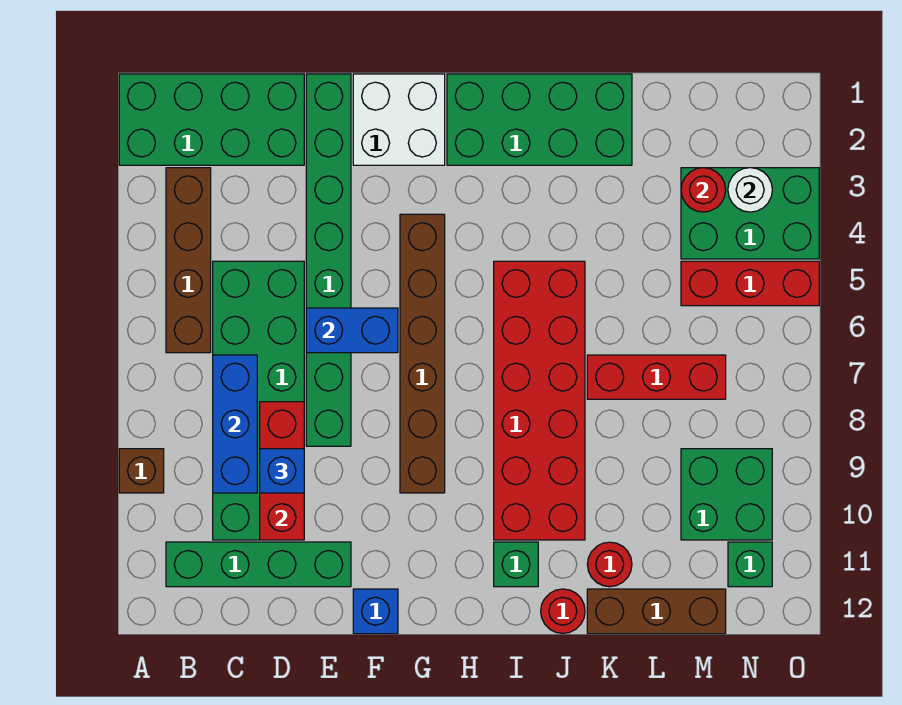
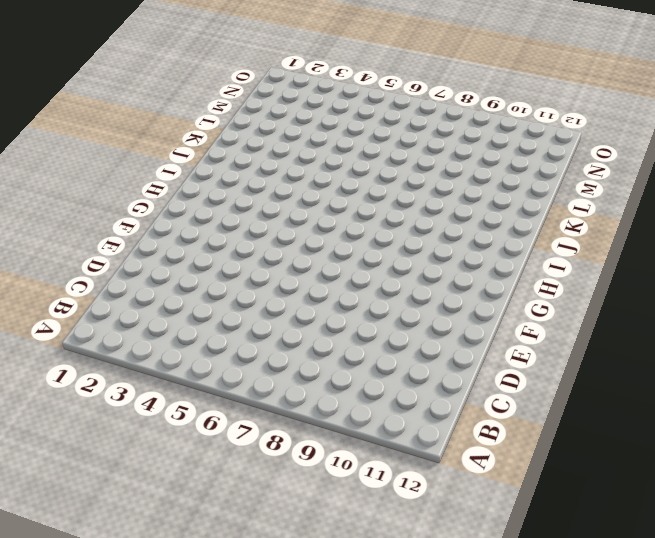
none -> green 2x4 brick [119,74,304,165]
none -> brown 1x1 brick [119,449,164,493]
none -> brown 1x4 brick [166,168,211,353]

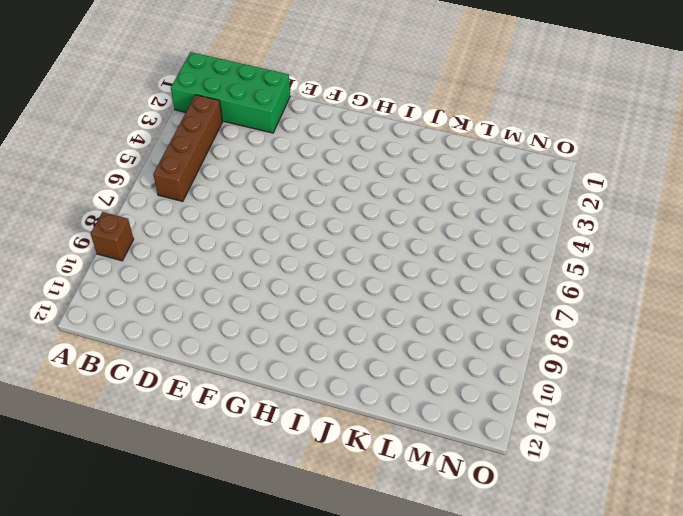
none -> green 1x4 brick [166,542,351,587]
none -> green 2x6 brick [213,261,304,540]
none -> green 1x8 brick [306,74,351,446]

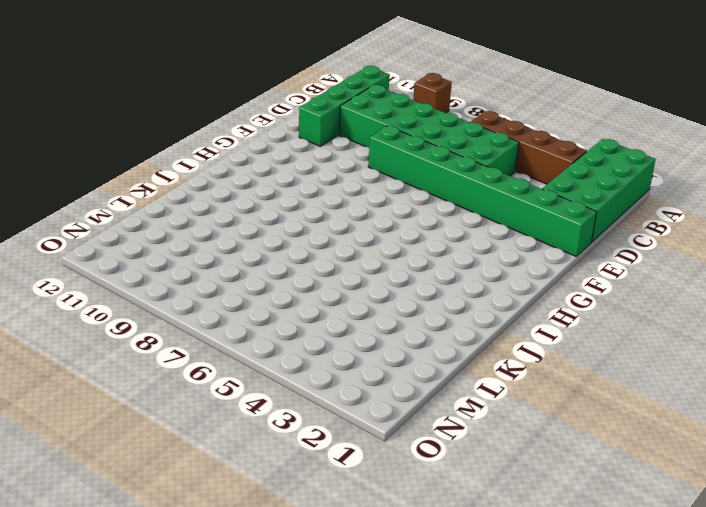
none -> white 2x2 brick [353,74,445,165]
none -> blue 1x1 brick [353,589,398,634]
none -> brown 1x6 brick [400,214,445,493]

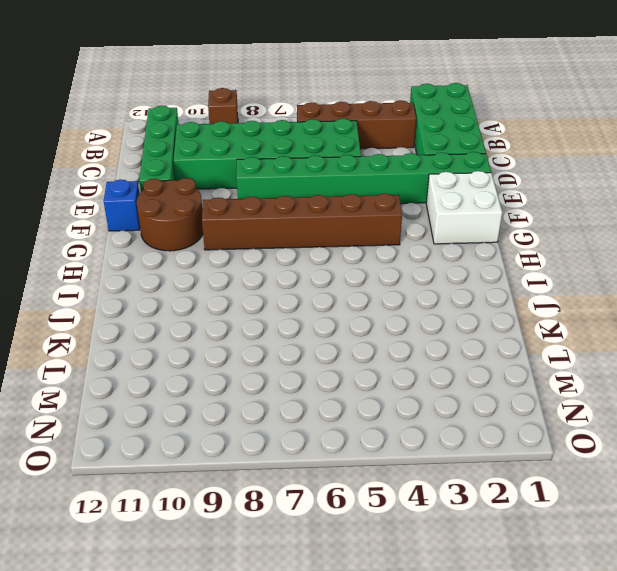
brown 2x2 round brick [137,178,203,251] -> none
none -> green 2x4 brick [447,74,632,165]
none -> red 2x6 brick [494,261,585,540]
none -> green 1x1 brick [494,542,538,587]

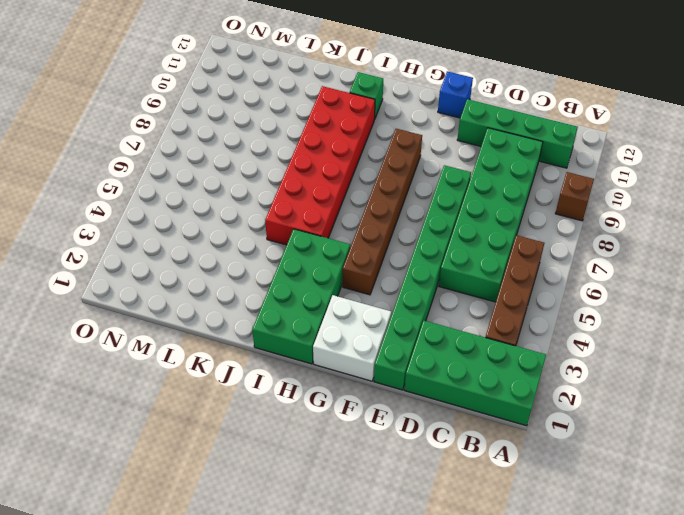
green 2x4 brick [252,229,350,364] -> green 2x4 brick turned to [447,74,632,165]
none -> red 1x1 round brick [541,589,585,634]
none -> red 1x3 brick [587,355,726,399]
none -> red 1x1 round brick [587,542,632,587]

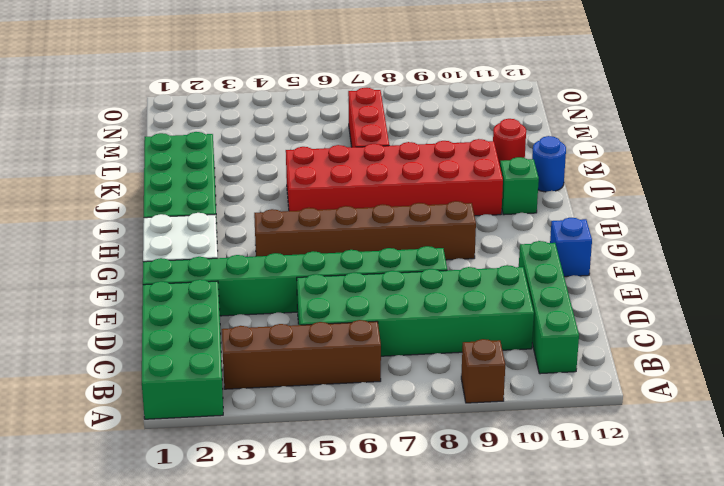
blue 1x1 round brick [532,136,566,192] -> red 1x1 round brick [541,589,585,634]
none -> brown 1x3 brick [587,589,726,634]
none -> green 2x3 brick [681,168,819,259]
none -> red 1x3 brick [681,261,819,306]

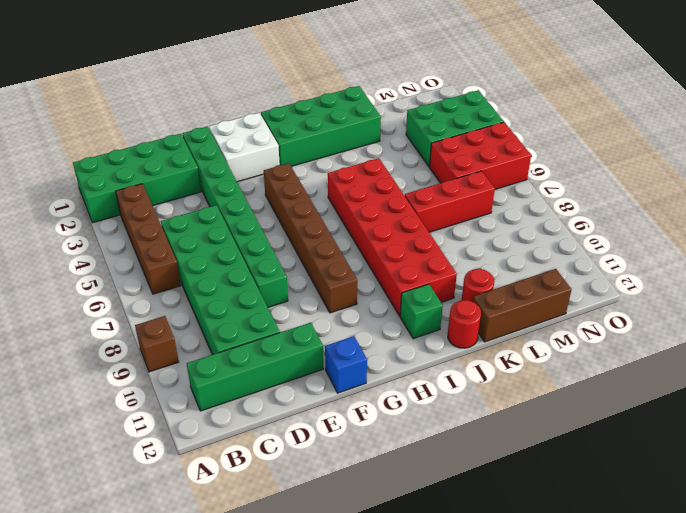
red 2x3 brick [430,122,531,189] -> red 1x3 brick [681,261,819,306]
none -> green 2x2 brick [681,449,772,540]
none -> green 1x1 brick [728,542,772,587]
none -> blue 1x3 brick [213,355,257,493]

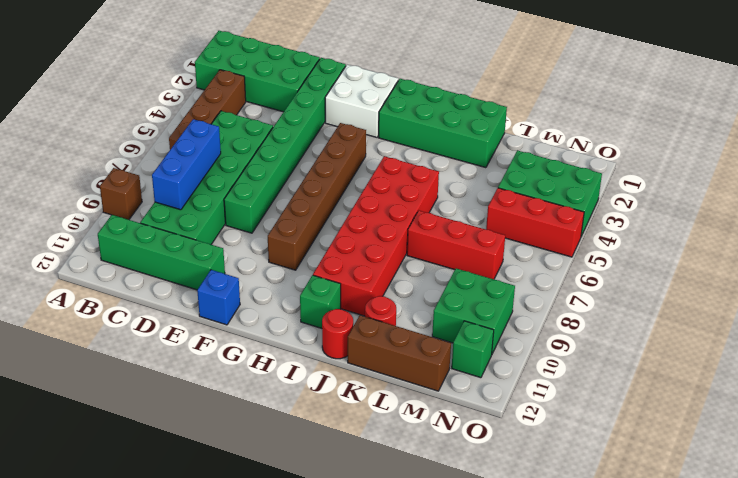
none -> red 1x3 brick [260,402,304,540]
none -> blue 1x2 brick [306,308,398,353]
none -> red 1x1 round brick [681,168,726,212]

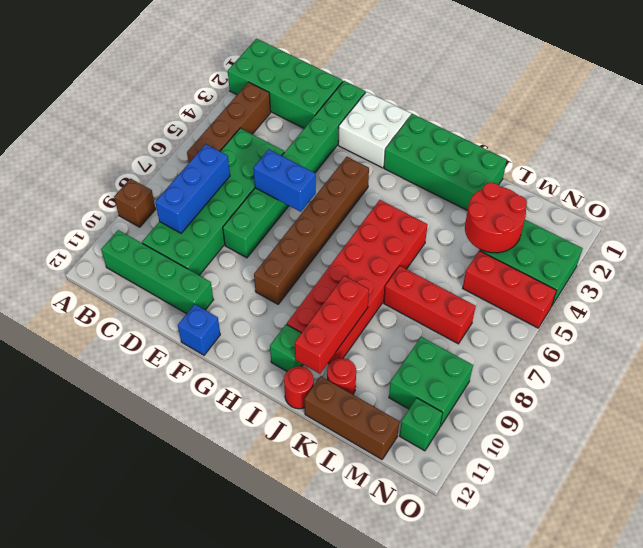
red 1x3 brick [295,276,369,374] -> red 1x3 brick moved to [260,402,304,540]
red 2x2 round brick [465,182,527,253] -> red 1x1 round brick [681,168,726,212]
none -> white 1x1 round brick [728,168,772,212]
none -> blue 1x1 brick [260,449,304,493]

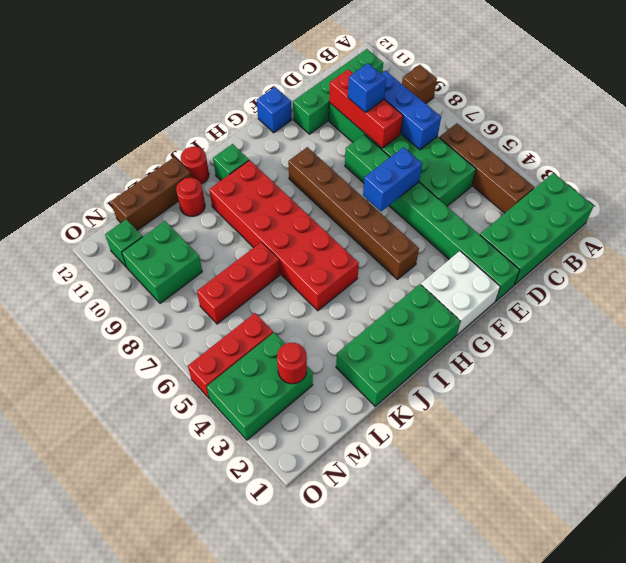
none -> white 1x1 round brick [728,168,772,212]

